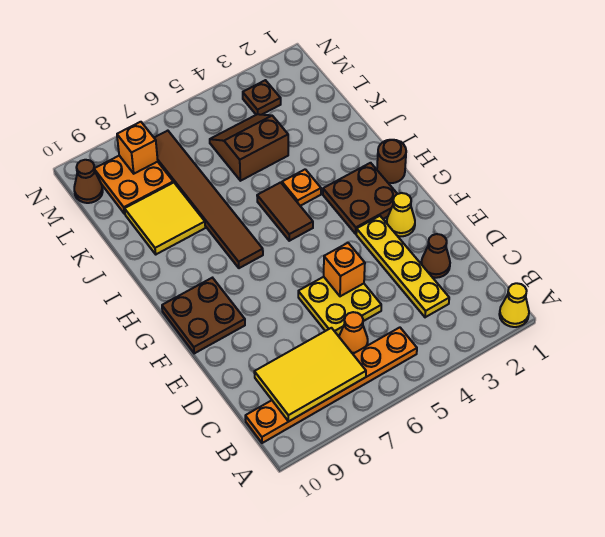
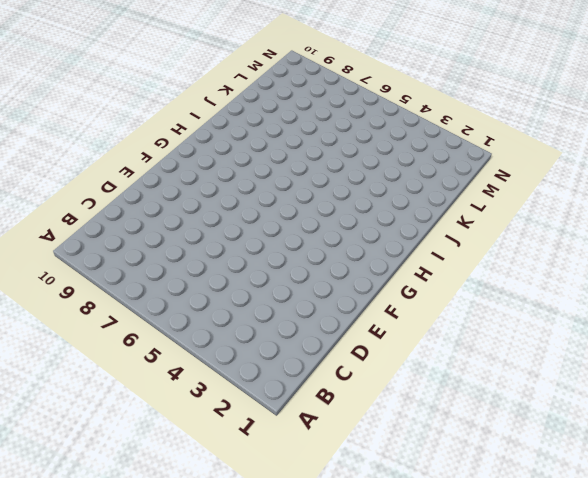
none -> yellow 1x1 cone [499,283,529,327]
none -> orange 1x6 plate [245,327,417,443]
none -> yellow 1x4 plate [356,216,449,317]

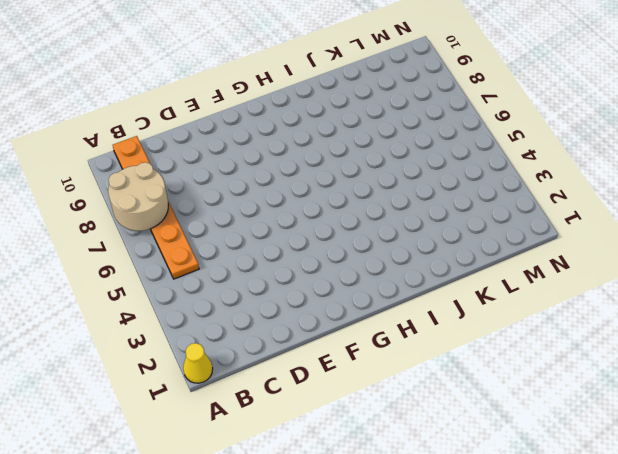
tan 2x2 round brick [108,162,168,231] -> yellow 2x3 tile [254,328,366,421]
none -> yellow 1x4 plate [356,216,449,317]
none -> orange 1x1 cone [339,312,368,354]
none -> brown 1x1 cone [421,234,450,278]

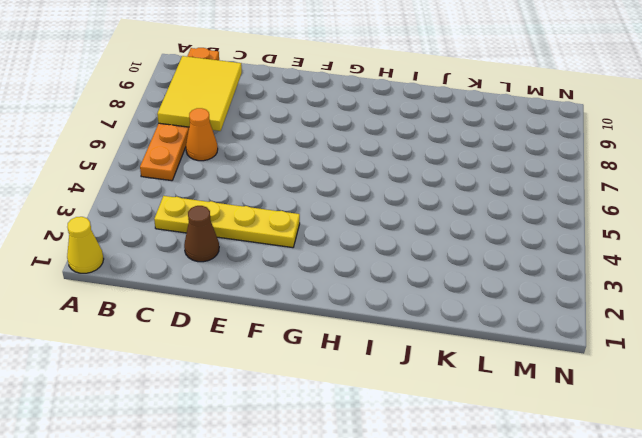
none -> yellow 2x2 plate [298,277,381,335]
none -> yellow 1x1 cone [387,193,415,236]
none -> brown 2x2 plate [162,278,245,353]

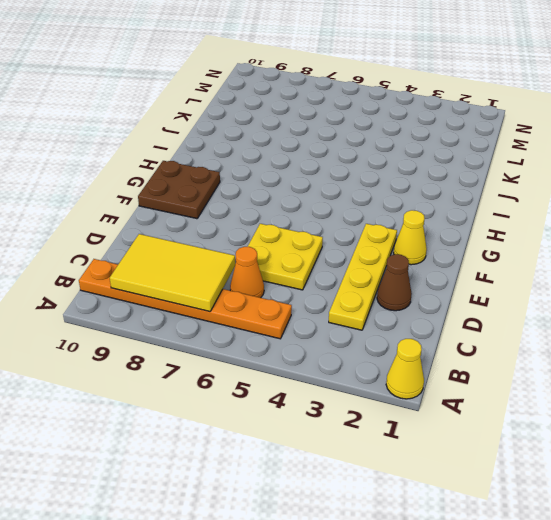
none -> brown 2x2 plate [323,163,397,234]
none -> brown 1x1 round brick [377,140,406,183]
none -> brown 1x2 tile [257,182,313,241]

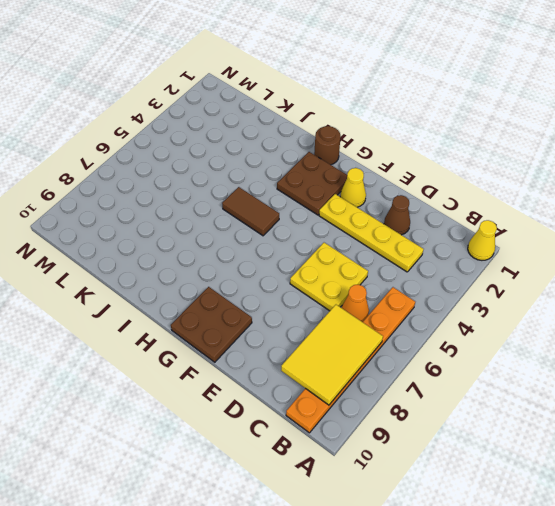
none -> brown 1x6 tile [154,131,263,268]
none -> orange 1x1 plate [282,169,321,206]
none -> yellow 2x2 tile [125,182,205,254]

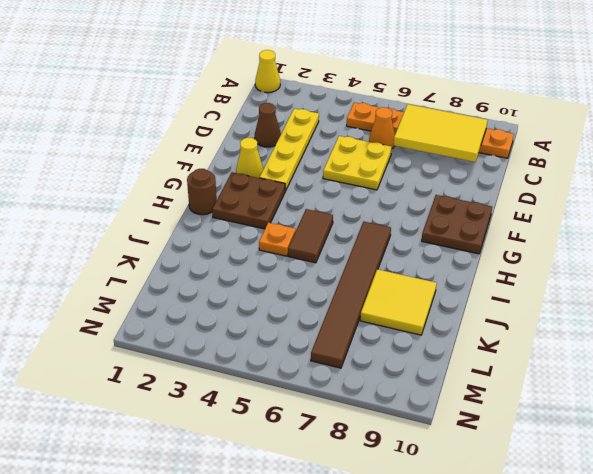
none -> brown 2x2 slope [210,114,288,181]
none -> orange 2x2 plate [95,156,173,214]
none -> brown 1x1 plate [243,80,281,115]

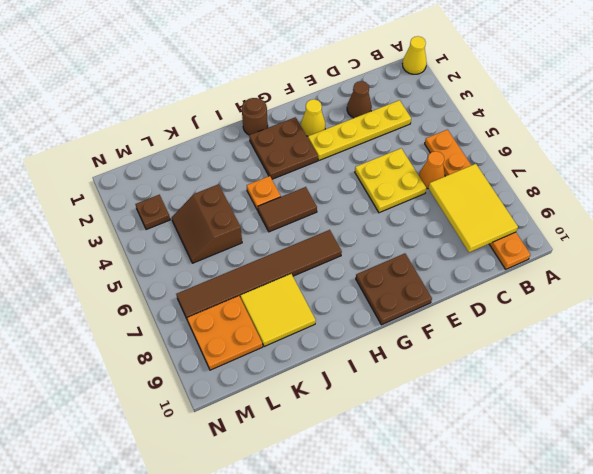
none -> brown 1x1 cone [74,160,103,203]
none -> orange 1x1 brick [324,243,365,296]
none -> orange 1x1 brick [117,122,158,174]

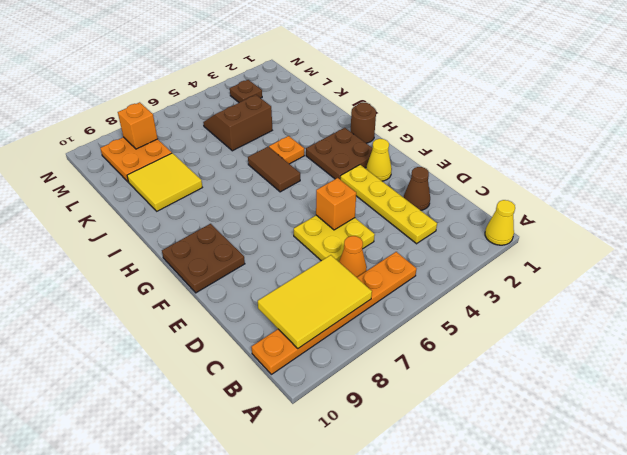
none -> brown 1x6 tile [154,131,263,268]
none -> brown 1x1 cone [74,160,103,203]

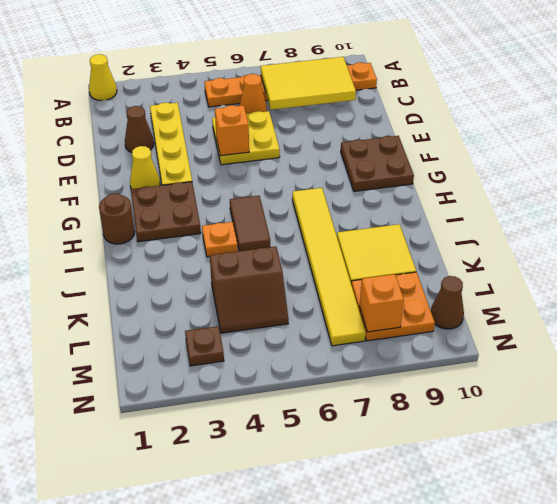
yellow 1x6 tile [292,188,365,346] -> brown 1x6 tile [154,131,263,268]

